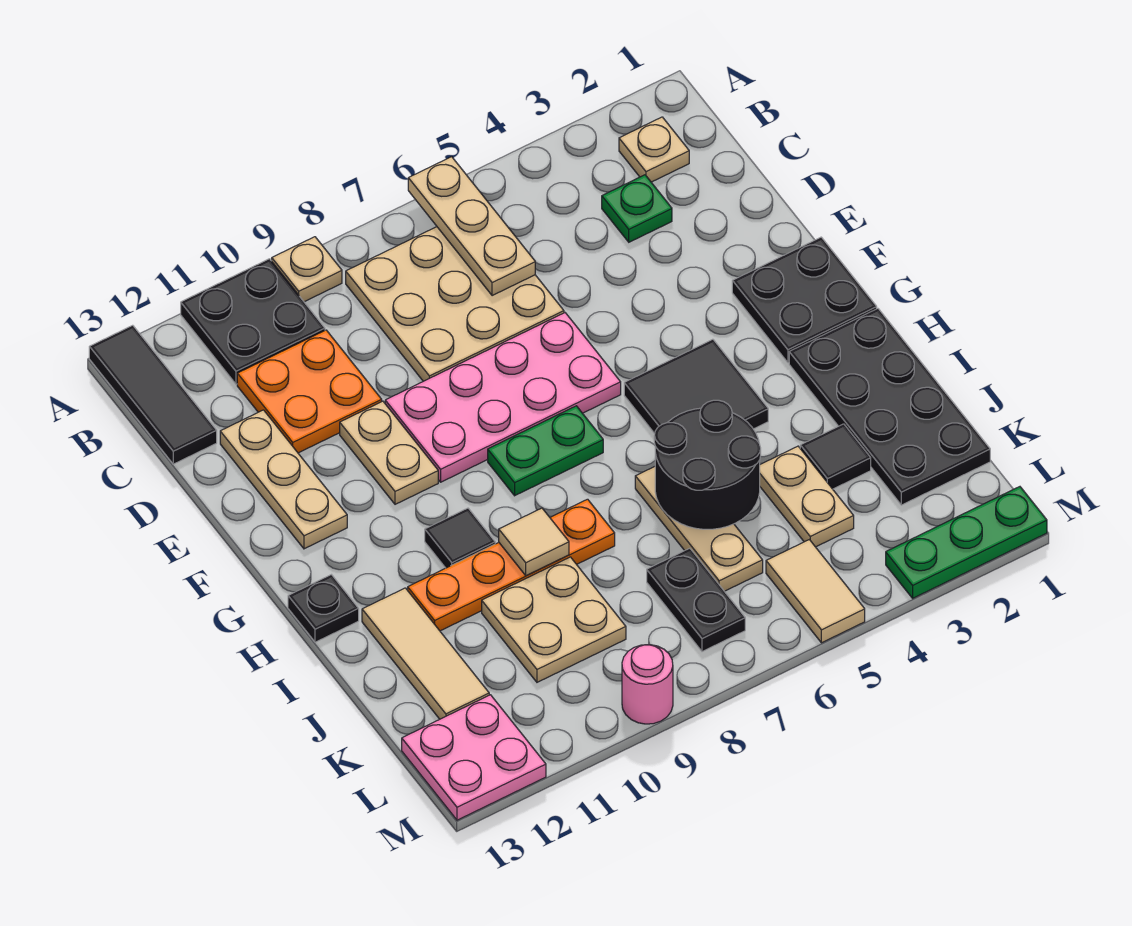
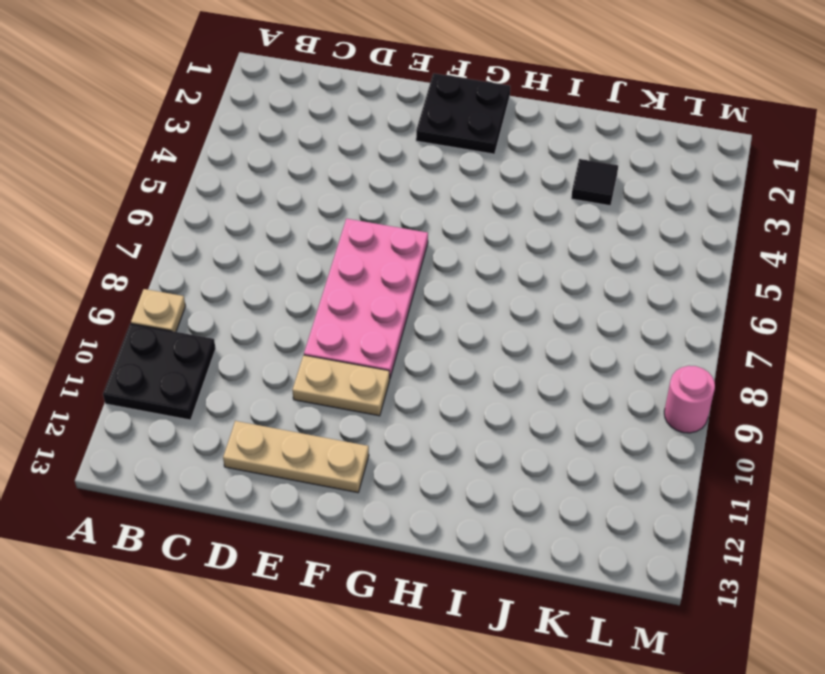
none -> black 1x3 tile [89,325,217,464]
none -> tan 1x1 plate [619,117,689,182]
none -> tan 3x3 plate [346,227,564,381]
none -> green 1x1 plate [602,175,672,242]

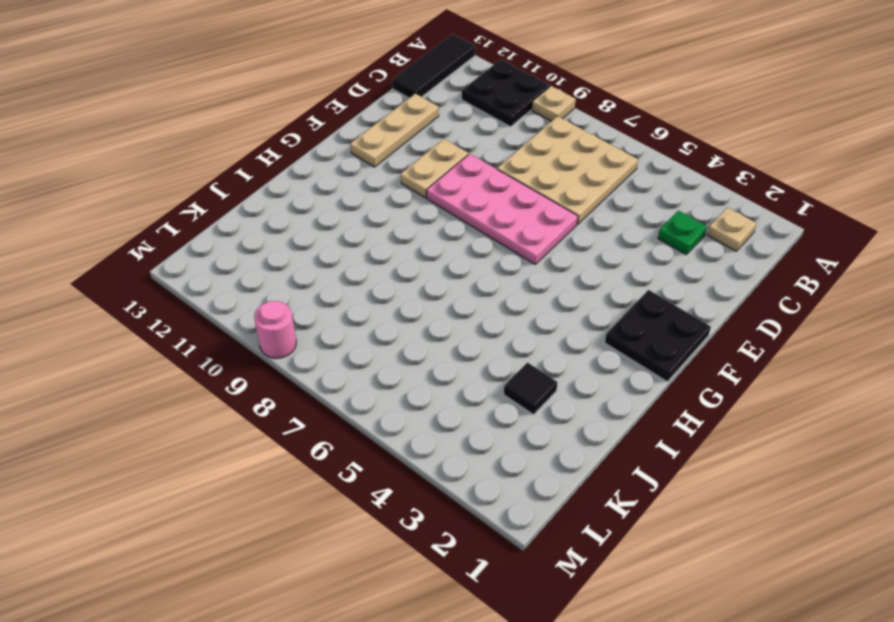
none -> orange 2x2 plate [237,330,382,453]
none -> black 2x2 tile [624,339,768,433]
none -> green 1x2 plate [488,406,603,496]
none -> black 2x4 plate [789,309,990,505]

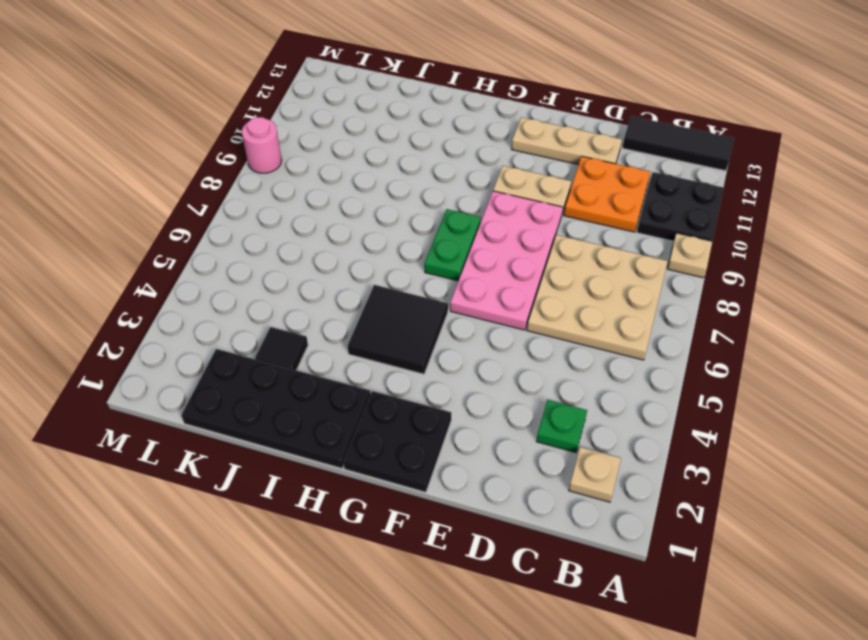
none -> black 1x1 tile [425,508,495,568]
none -> black 1x1 plate [288,575,359,642]
none -> tan 1x3 plate [635,467,763,591]
none -> orange 1x4 plate [408,499,615,631]

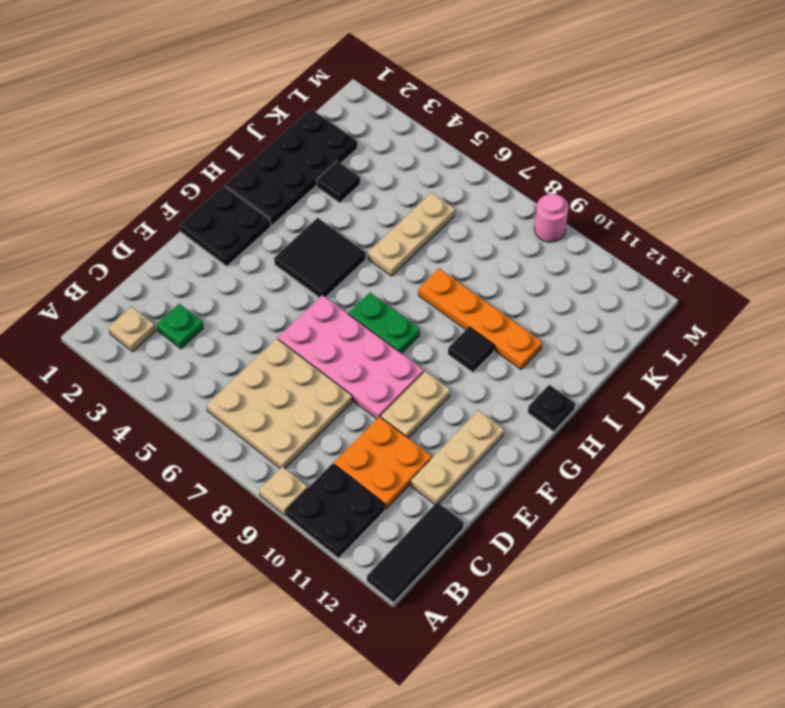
none -> tan 1x3 tile [362,588,489,719]
none -> tan 1x2 plate [760,446,854,547]
none -> tan 2x2 plate [482,557,626,682]
none -> black 1x2 plate [647,548,745,652]

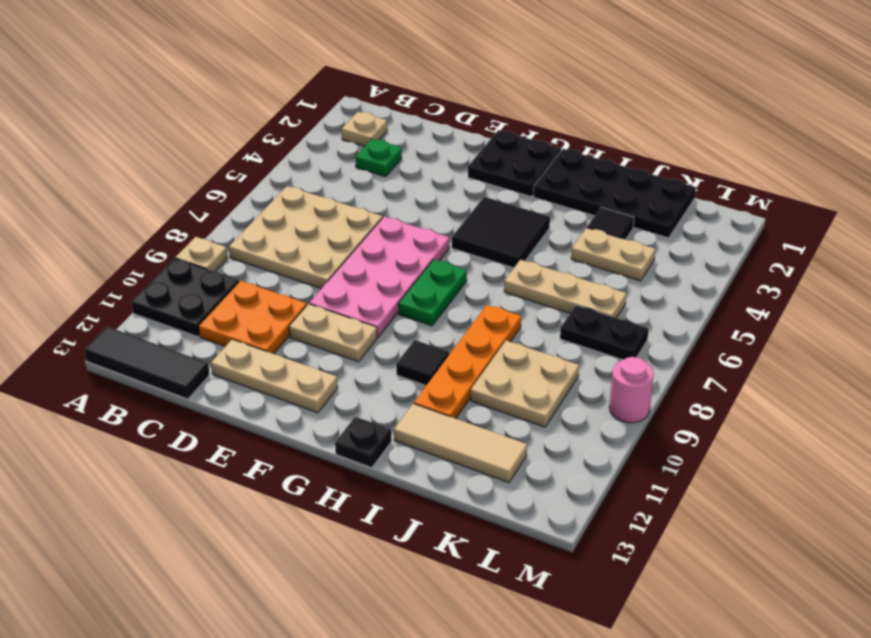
none -> tan 1x2 tile [766,540,865,643]
none -> pink 2x2 plate [402,695,546,820]
none -> green 1x3 plate [886,487,1047,598]
none -> tan 1x3 plate [408,157,535,296]

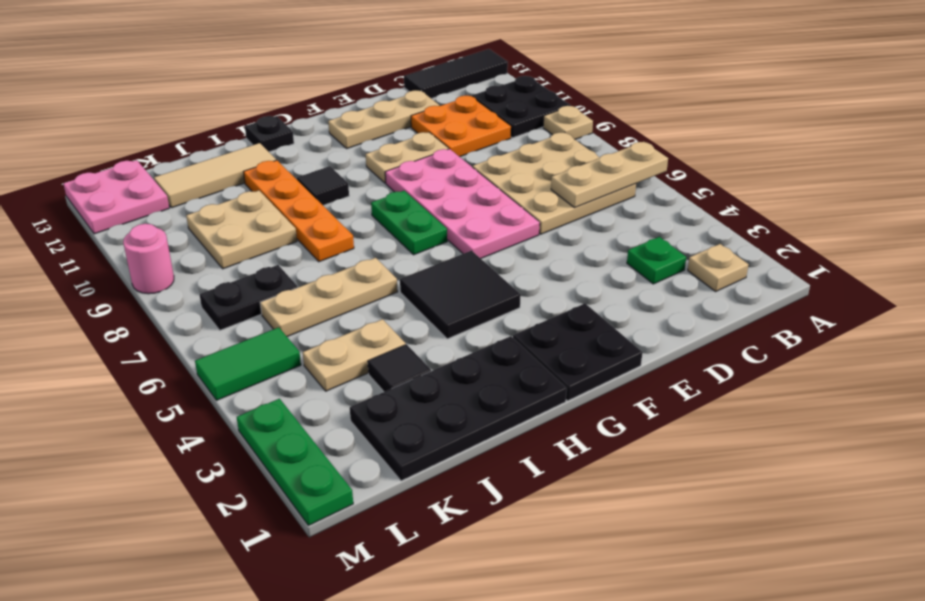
green 1x2 tile [195,327,301,400] -> tan 1x2 tile [766,540,865,643]
none -> black 2x2 round brick [654,400,761,529]
none -> tan 1x1 tile [499,508,569,576]

